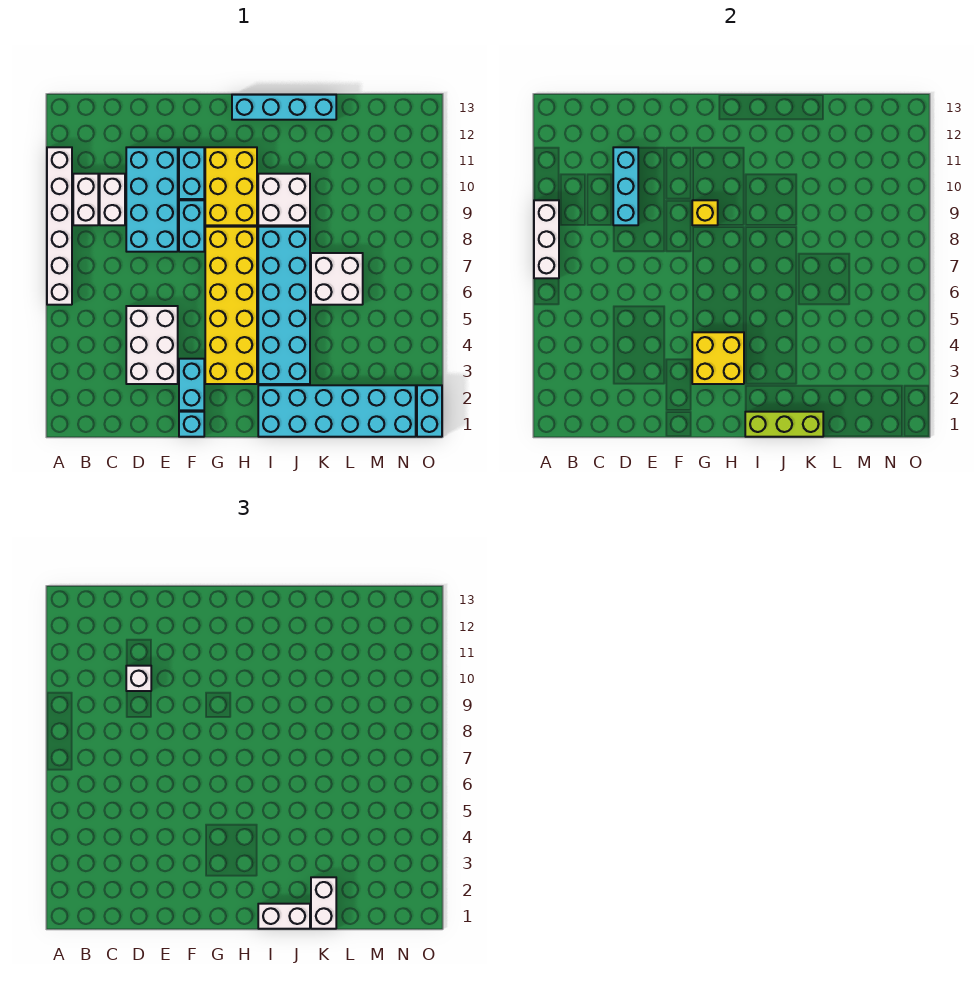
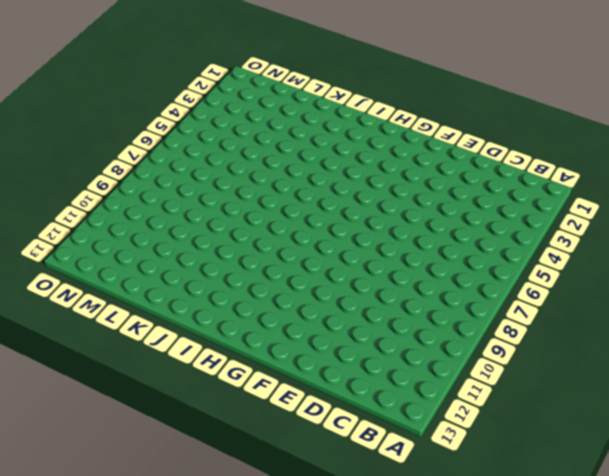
none -> white 1x6 brick [47,147,72,305]
none -> white 1x2 brick [73,174,98,225]
none -> white 1x2 brick [100,174,125,225]

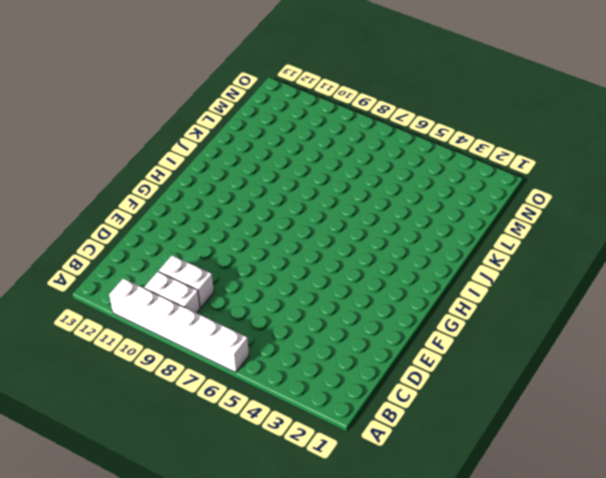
none -> white 2x3 brick [126,306,178,384]
none -> cyan 2x4 brick [126,147,178,252]
none -> cyan 1x1 brick [179,412,204,437]

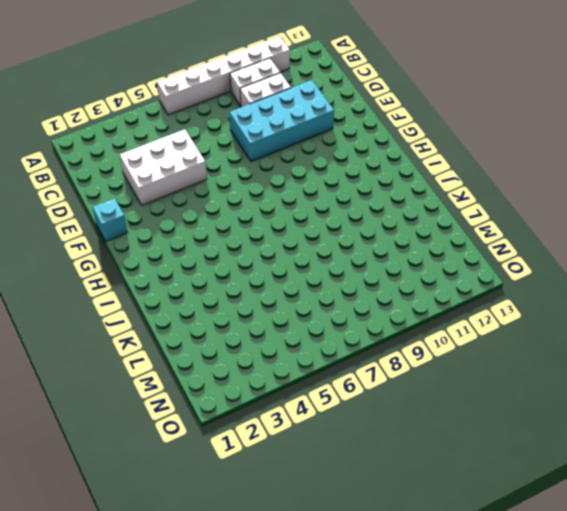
none -> cyan 1x2 brick [179,359,204,410]
none -> cyan 1x2 brick [179,200,204,252]
none -> cyan 1x2 brick [179,147,204,199]

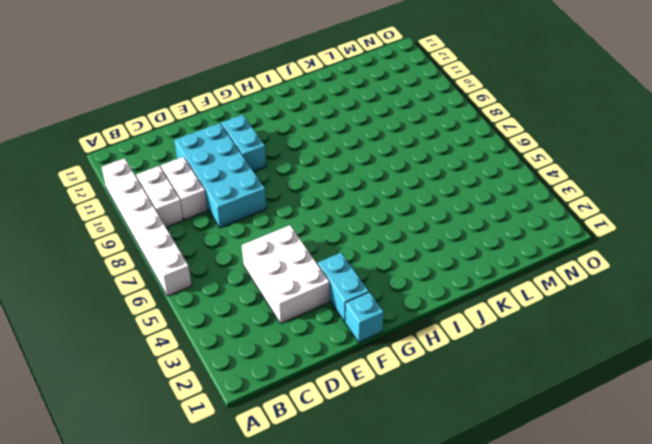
none -> cyan 1x2 brick [179,200,204,252]
none -> yellow 2x6 brick [205,227,257,384]
none -> yellow 2x3 brick [205,147,257,225]

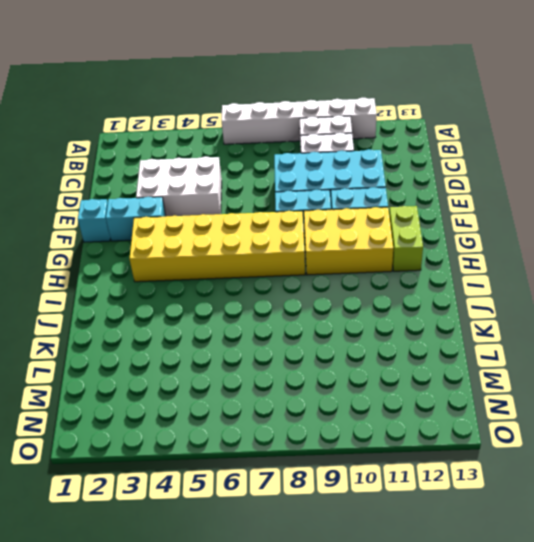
lime 1x2 brick [389,206,423,271] -> none
none -> cyan 1x4 brick [232,95,336,120]
none -> cyan 2x6 brick [258,385,416,437]
none -> cyan 2x6 brick [258,227,310,384]

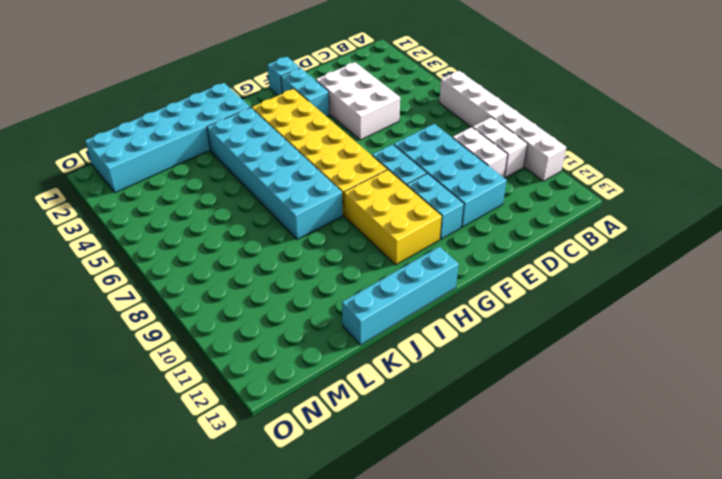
none -> white 2x2 brick [258,174,310,225]
none -> white 2x2 brick [311,253,363,305]
none -> cyan 1x2 brick [417,385,442,437]

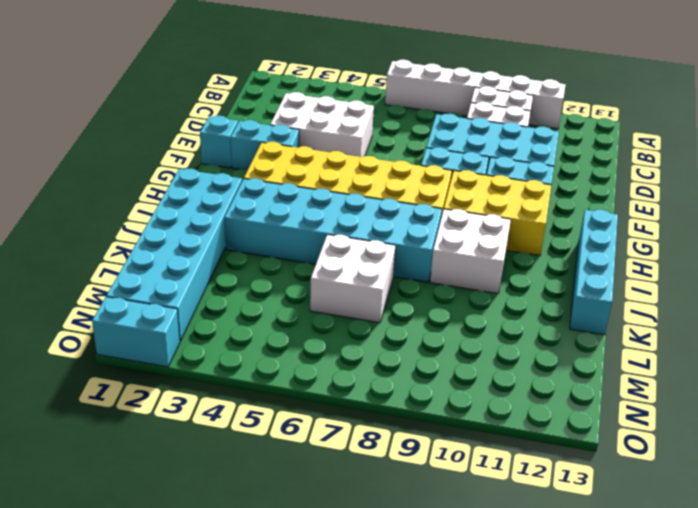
none -> white 1x3 brick [534,200,559,278]
none -> cyan 1x3 brick [613,147,638,225]
none -> yellow 2x2 brick [692,332,744,384]

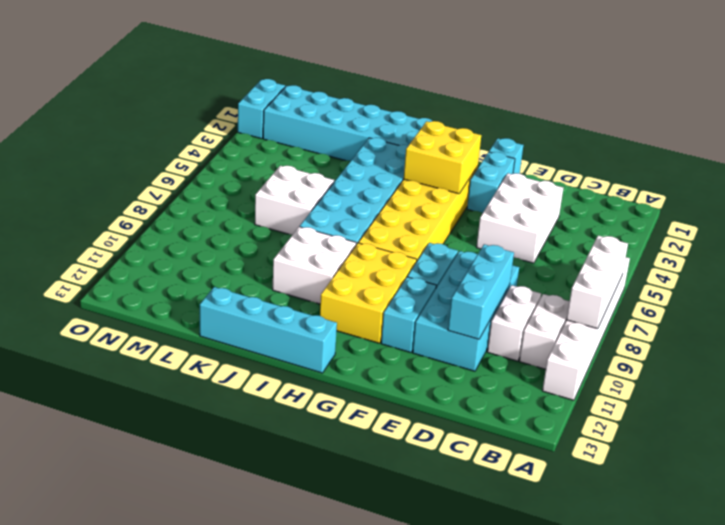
none -> yellow 1x1 brick [692,200,718,225]
none -> lime 1x3 brick [745,412,823,437]
none -> white 1x1 brick [126,666,151,691]

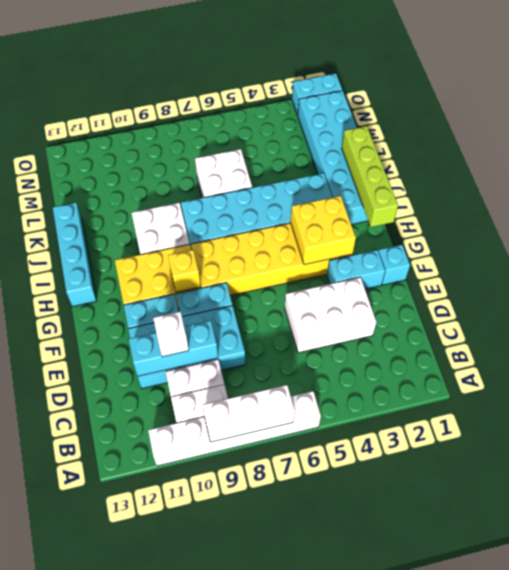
lime 1x4 brick [342,126,398,227] -> lime 1x3 brick [745,412,823,437]
none -> white 1x2 brick [258,904,310,929]
none -> white 1x2 brick [311,877,336,929]

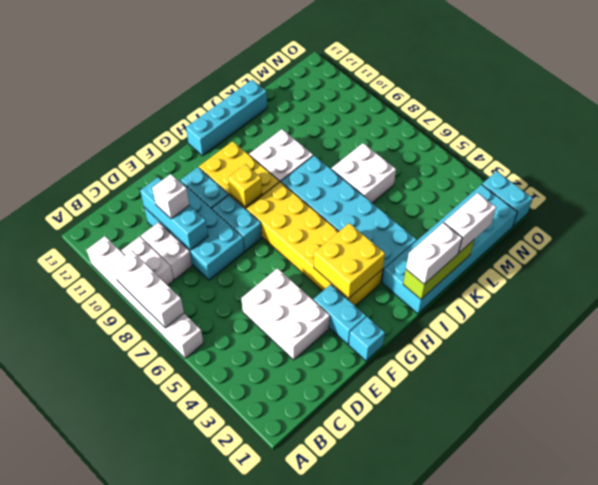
white 1x2 brick [444,193,496,253] -> white 1x2 brick turned to [311,877,336,929]

